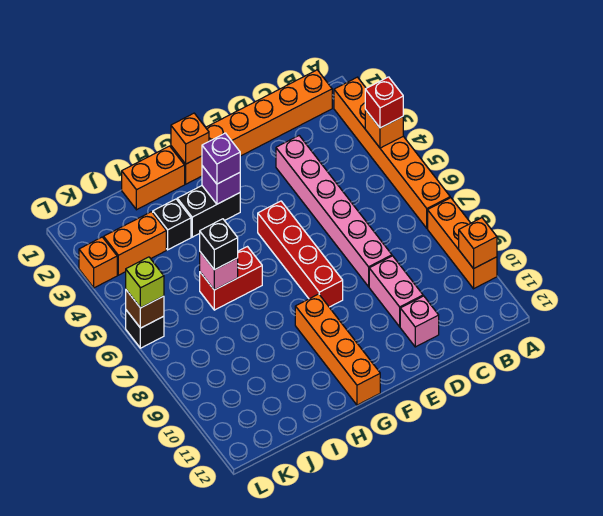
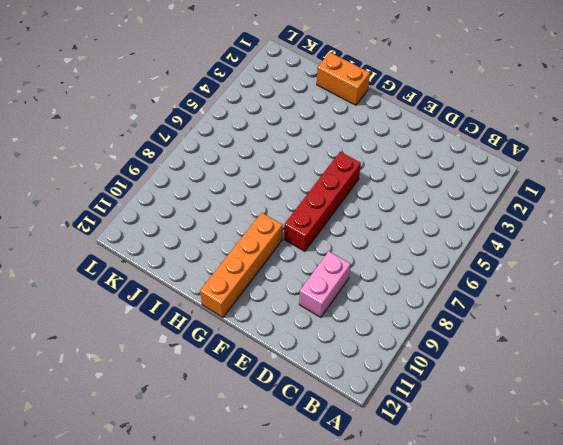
none -> orange 1x6 brick [334,77,450,228]
none -> orange 1x3 brick [428,198,497,289]
none -> orange 1x6 brick [171,70,332,184]

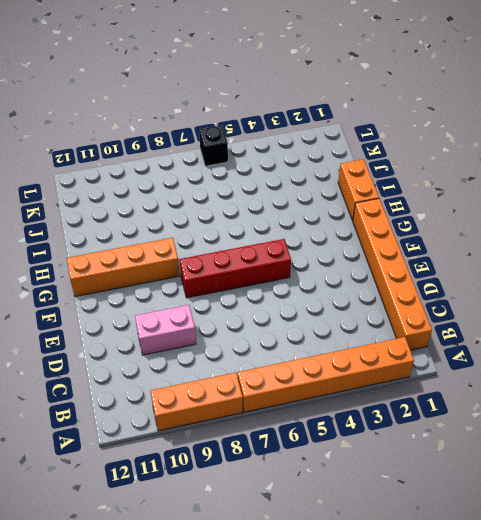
none -> pink 1x6 brick [276,136,392,287]
none -> pink 1x1 brick [400,296,439,347]
none -> black 1x2 brick [177,186,240,237]

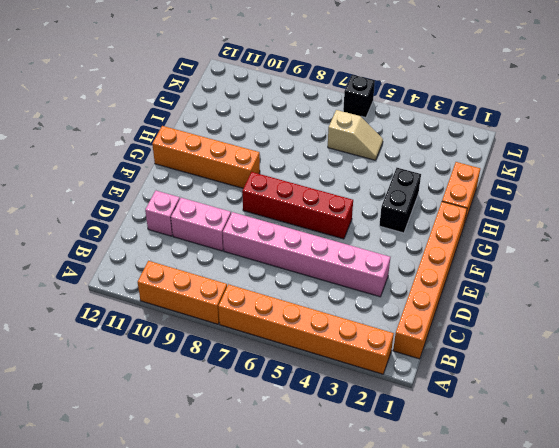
tan 1x2 slope [328,110,383,160] -> none
none -> red 1x2 brick [200,247,262,310]
none -> black 1x1 brick [153,199,191,250]
none -> orange 1x2 brick [104,212,166,275]

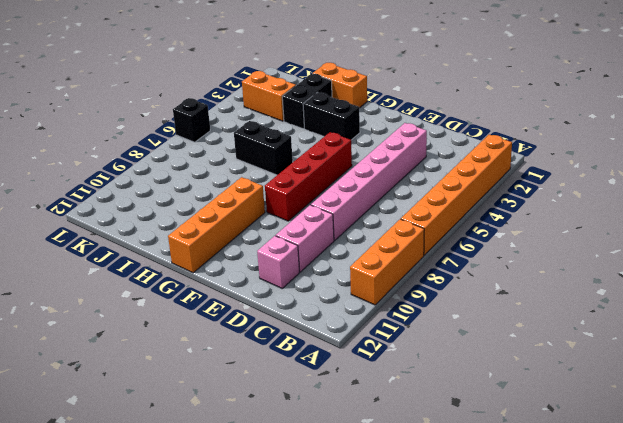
black 1x2 brick [234,121,293,175] -> red 1x2 brick [200,247,262,310]
black 1x2 brick [282,74,332,129] -> black 1x1 brick [153,199,191,250]
none -> orange 1x6 brick [171,70,332,184]
none -> orange 1x1 brick [79,237,117,288]
none -> orange 1x1 brick [365,110,403,148]

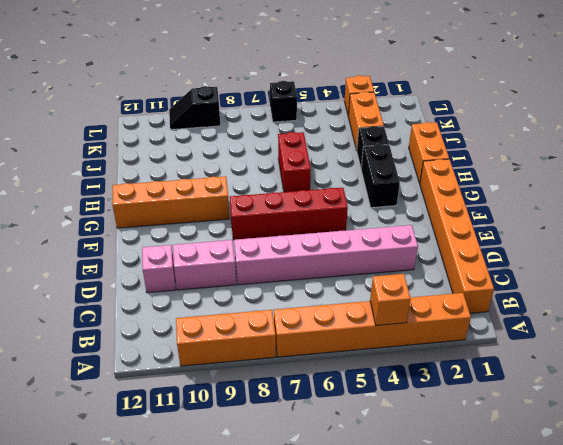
black 1x2 slope [169,86,220,130] -> none
none -> orange 1x1 brick [459,218,497,269]
none -> orange 1x1 brick [171,113,209,164]
none -> purple 1x1 brick [202,166,240,204]

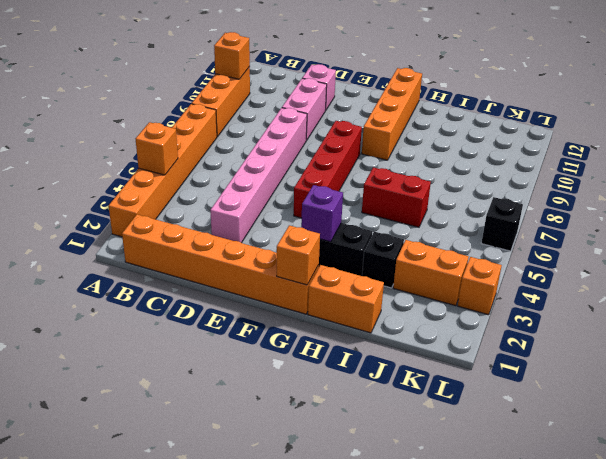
none -> pink 1x1 brick [200,252,238,290]
none -> brown 1x1 brick [126,290,164,328]
none -> red 1x1 brick [365,77,403,128]

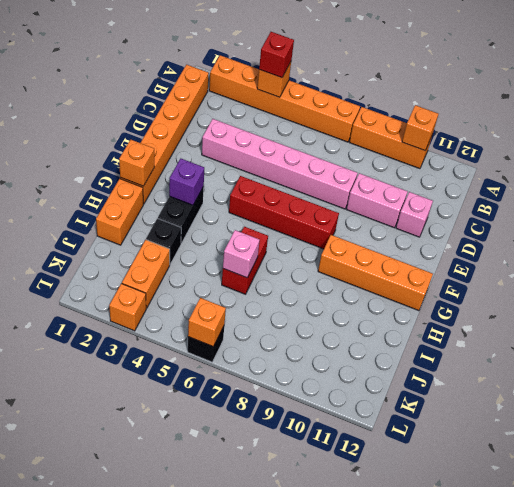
orange 1x1 brick [188,298,226,347] -> brown 1x1 brick [126,290,164,328]
none -> purple 1x1 brick [202,133,240,184]
none -> black 1x1 brick [200,219,238,270]
none -> lime 1x1 brick [126,257,164,308]

